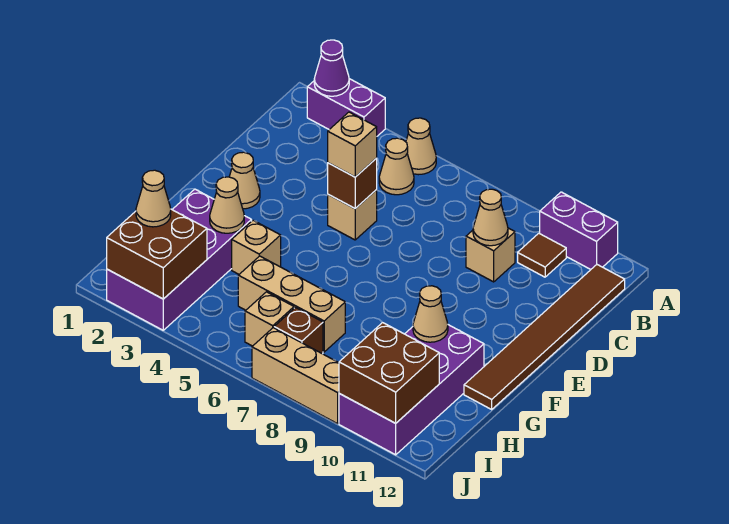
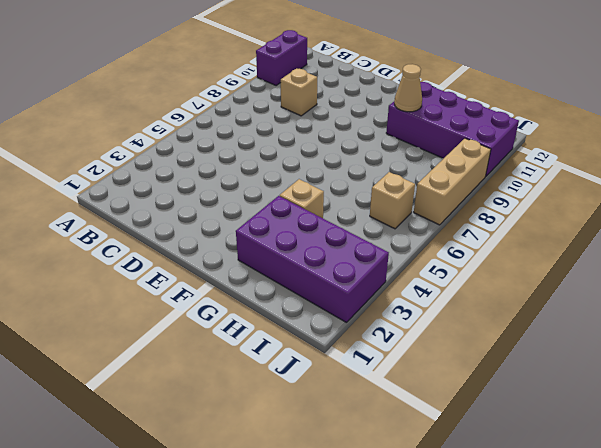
none -> purple 1x2 brick [307,79,385,136]
none -> tan 1x1 cone [406,118,436,175]
none -> tan 1x1 cone [379,138,414,195]

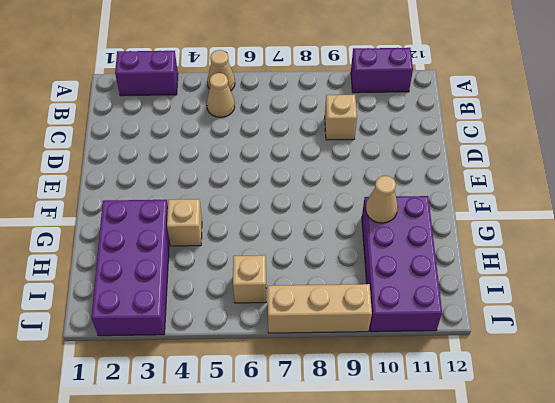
none -> brown 1x1 tile [518,233,566,277]
none -> brown 1x6 tile [464,265,625,409]
none -> tan 1x1 brick [328,190,377,240]

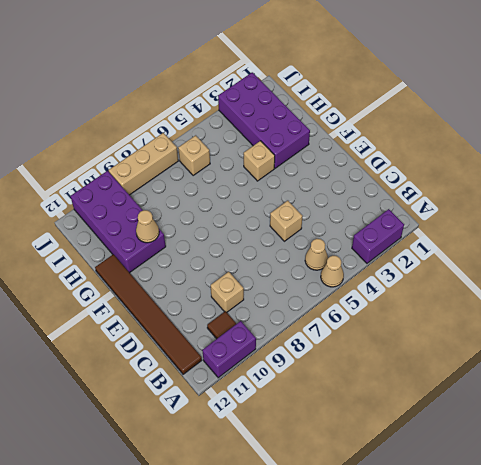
none -> tan 1x1 cone [229,152,260,209]
none -> tan 1x3 brick [238,256,345,352]
none -> brown 1x1 brick [274,307,323,354]

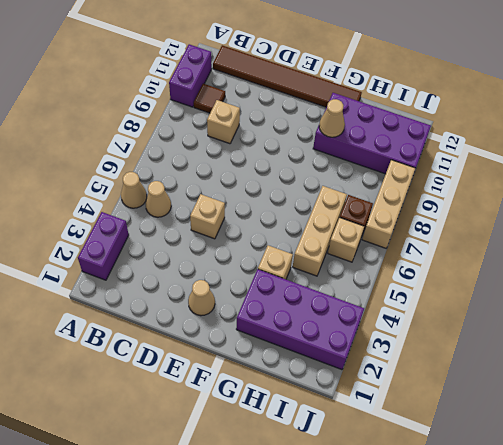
none -> purple 1x1 cone [314,40,349,96]
none -> tan 1x1 cone [473,189,508,246]
none -> brown 1x1 brick [328,159,377,208]

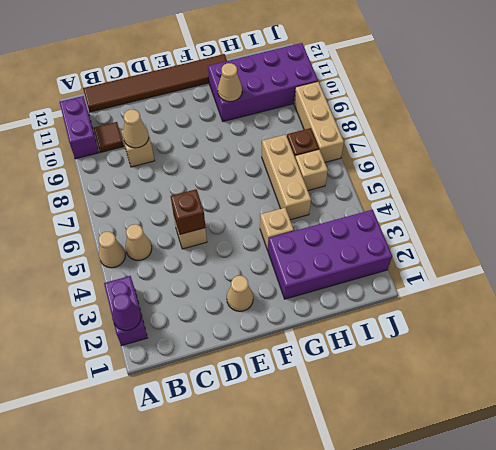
none -> tan 1x1 cone [210,177,244,233]
none -> brown 2x2 brick [107,209,207,299]
none -> brown 2x2 brick [339,323,439,423]

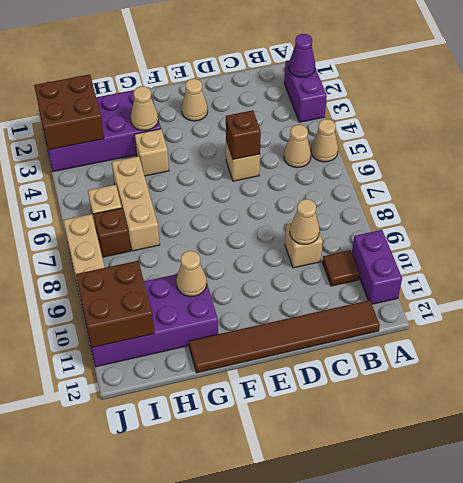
none -> tan 1x1 brick [328,112,377,177]
none -> tan 1x1 cone [136,170,171,227]

